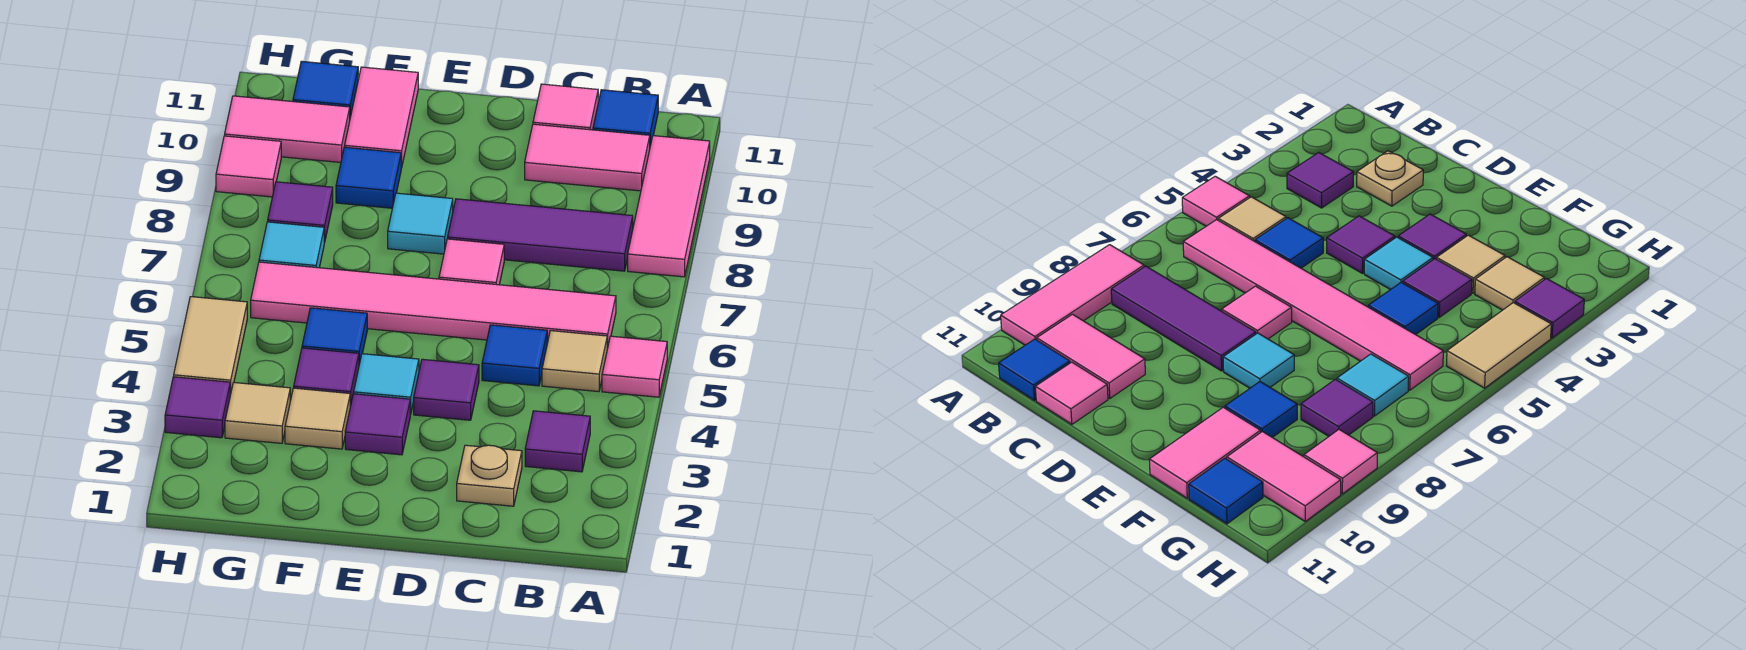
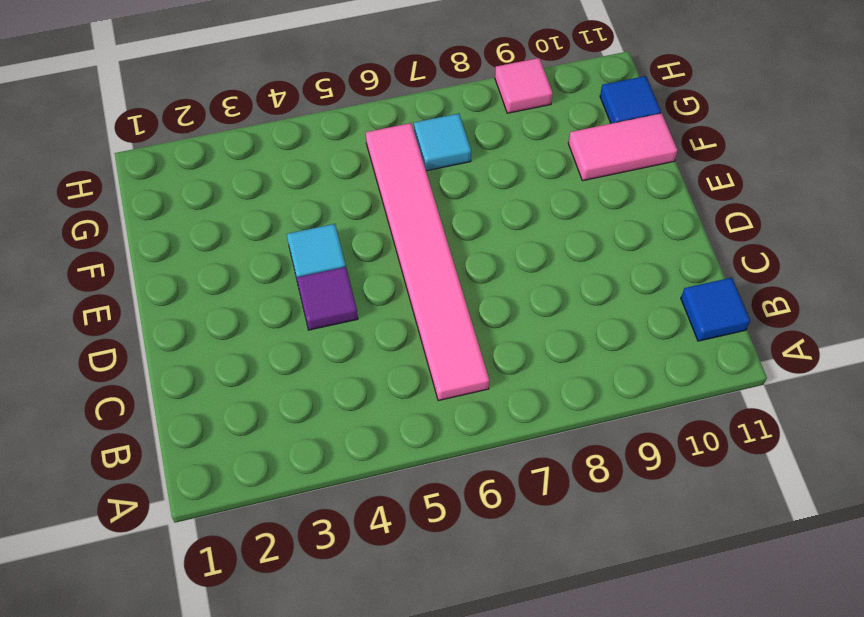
none -> pink 1x1 tile [602,336,667,397]
none -> pink 1x3 tile [628,136,710,277]
none -> purple 1x1 tile [525,411,590,472]

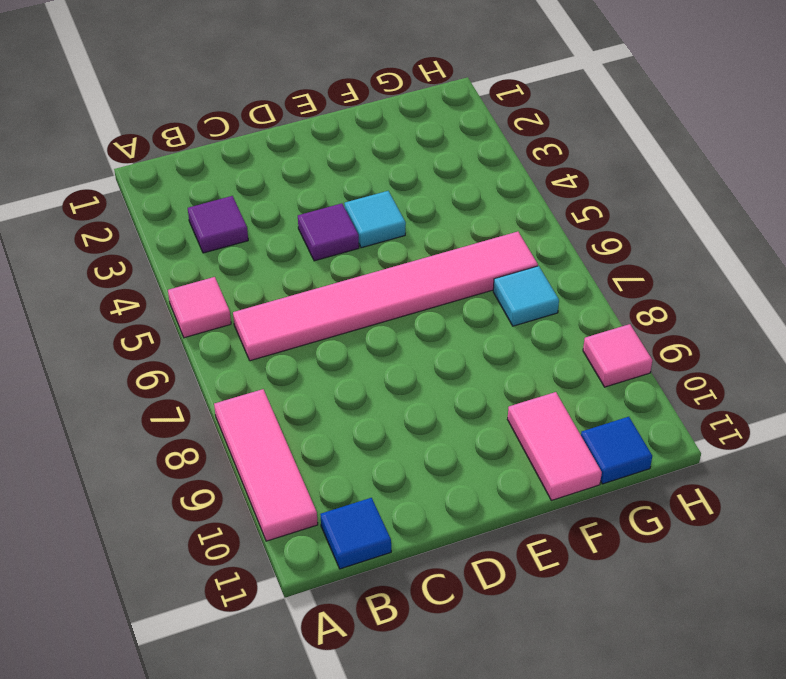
none -> tan 1x1 tile [542,331,607,392]
none -> purple 1x3 tile [448,199,633,271]
none -> pink 1x2 tile [525,124,650,191]

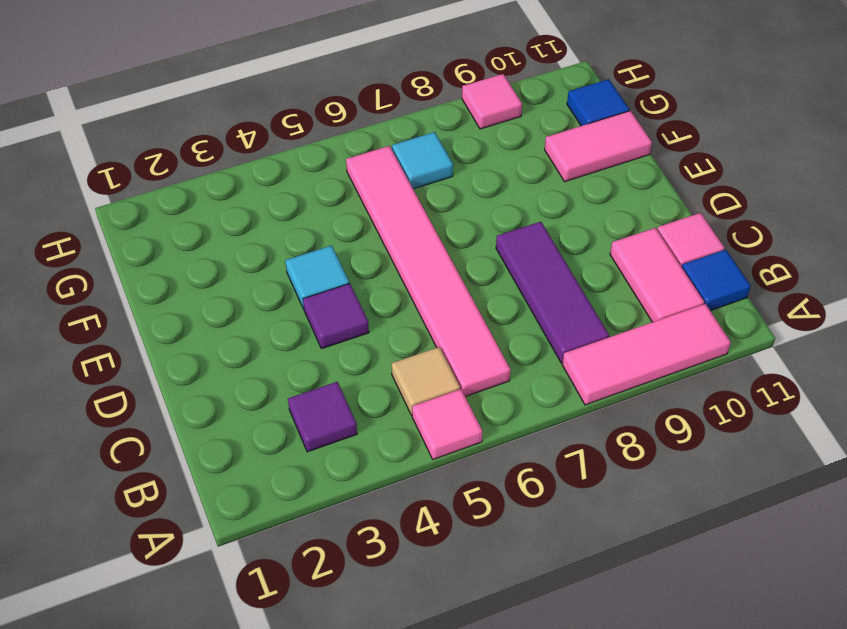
none -> tan 1x1 plate [457,445,522,506]
none -> blue 1x1 tile [482,325,547,386]
none -> pink 1x1 tile [439,239,504,285]

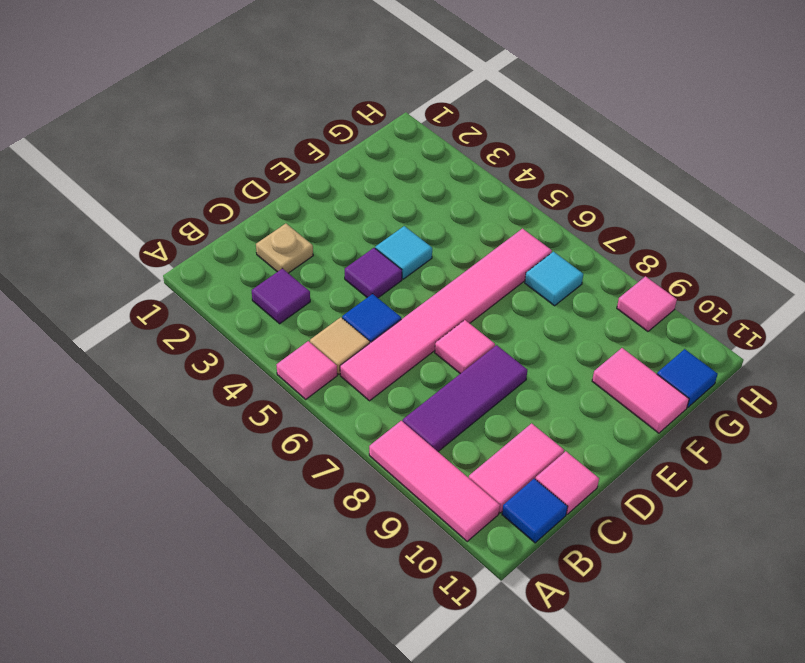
none -> purple 1x1 tile [345,394,410,455]
none -> cyan 1x1 tile [388,193,453,254]
none -> tan 1x1 tile [285,388,350,449]

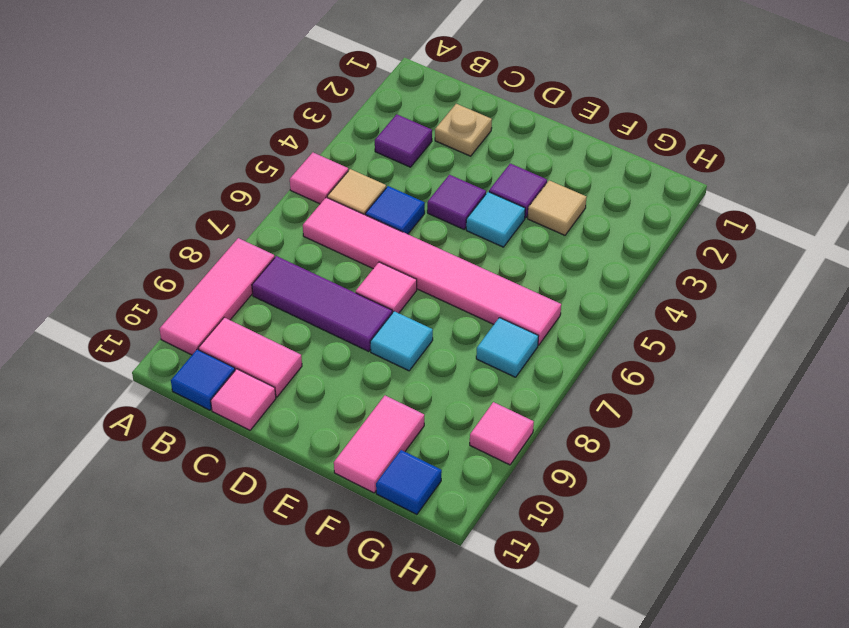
none -> purple 1x1 tile [294,348,359,406]
none -> blue 1x1 tile [302,308,367,364]
none -> blue 1x1 tile [336,147,401,208]

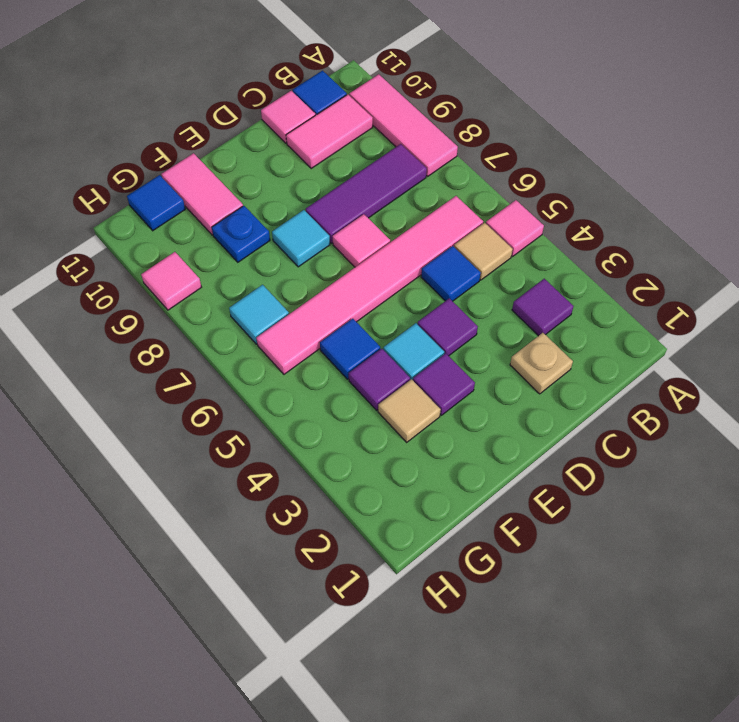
blue 1x1 plate [212,206,270,262] -> blue 1x1 tile [336,147,401,208]
none -> tan 1x1 tile [225,382,290,443]
none -> purple 1x1 tile [268,182,333,242]
none -> pink 1x2 tile [225,96,350,162]

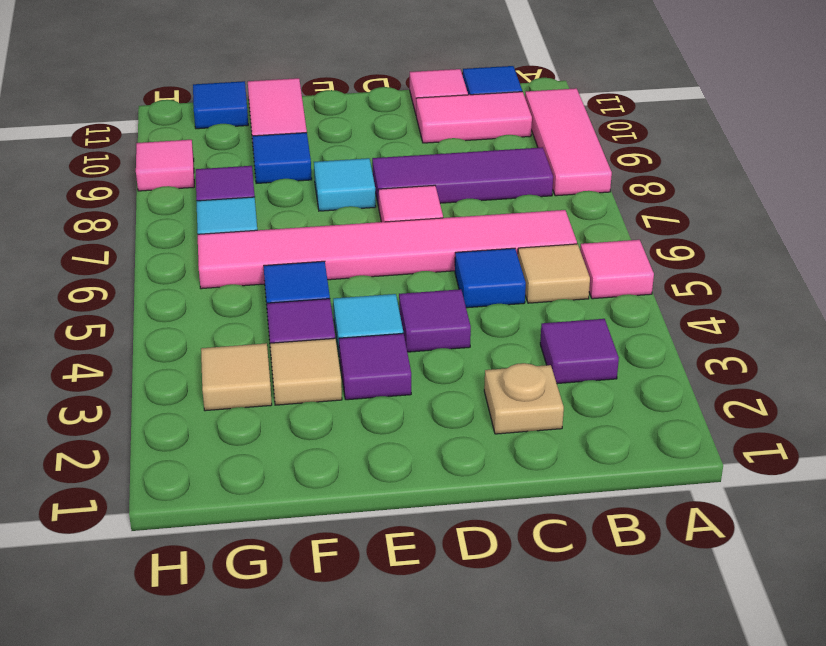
none -> pink 1x2 tile [225,96,350,162]
none -> purple 1x1 tile [165,377,230,438]
none -> tan 1x2 tile [174,297,247,395]

